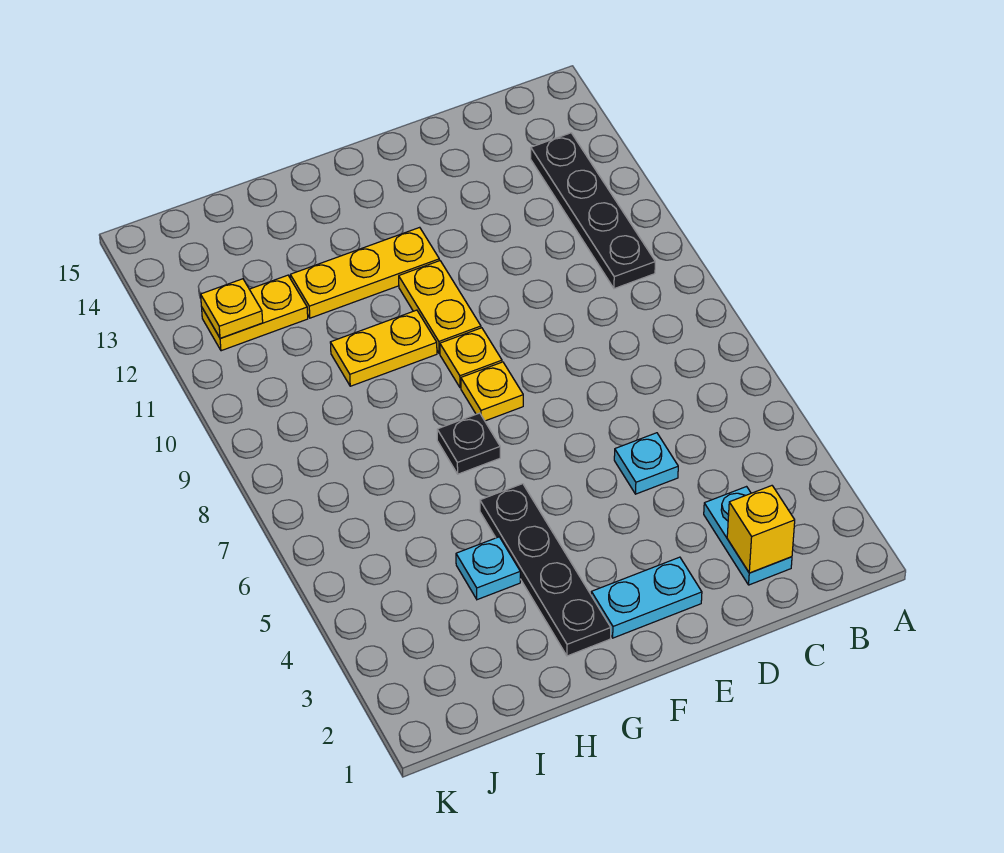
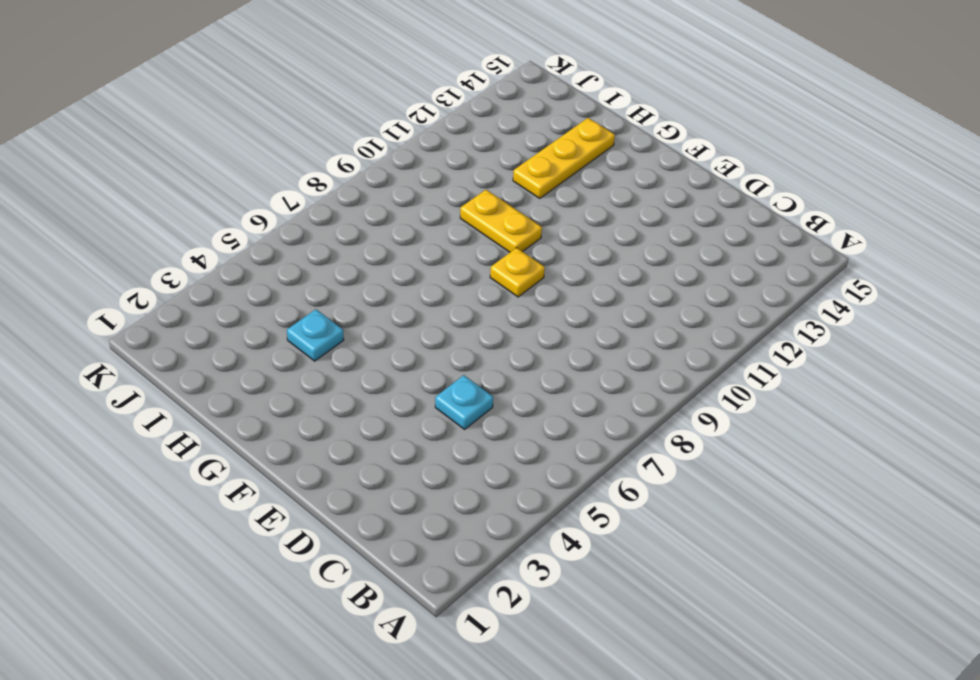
yellow 1x3 plate [513,118,615,199] -> yellow 1x3 plate turned to [290,227,439,318]
none -> black 1x4 plate [531,133,655,289]
none -> cyan 1x2 plate [704,487,792,585]
none -> cyan 1x2 plate [591,557,702,638]

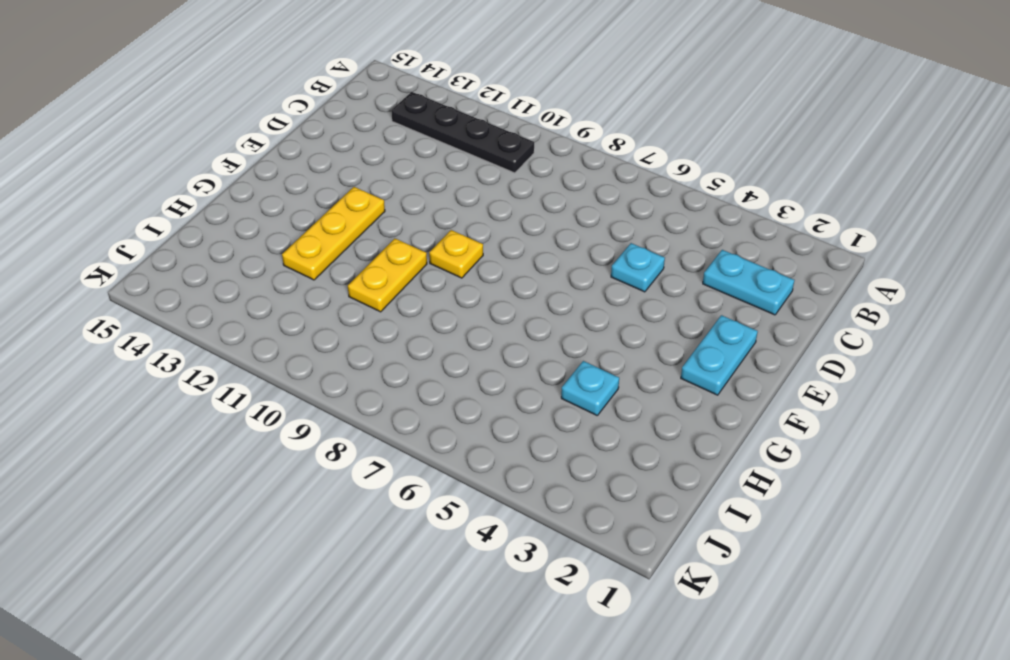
none -> yellow 1x1 plate [461,362,523,421]
none -> yellow 1x2 plate [399,261,481,353]
none -> black 1x4 plate [480,484,611,656]

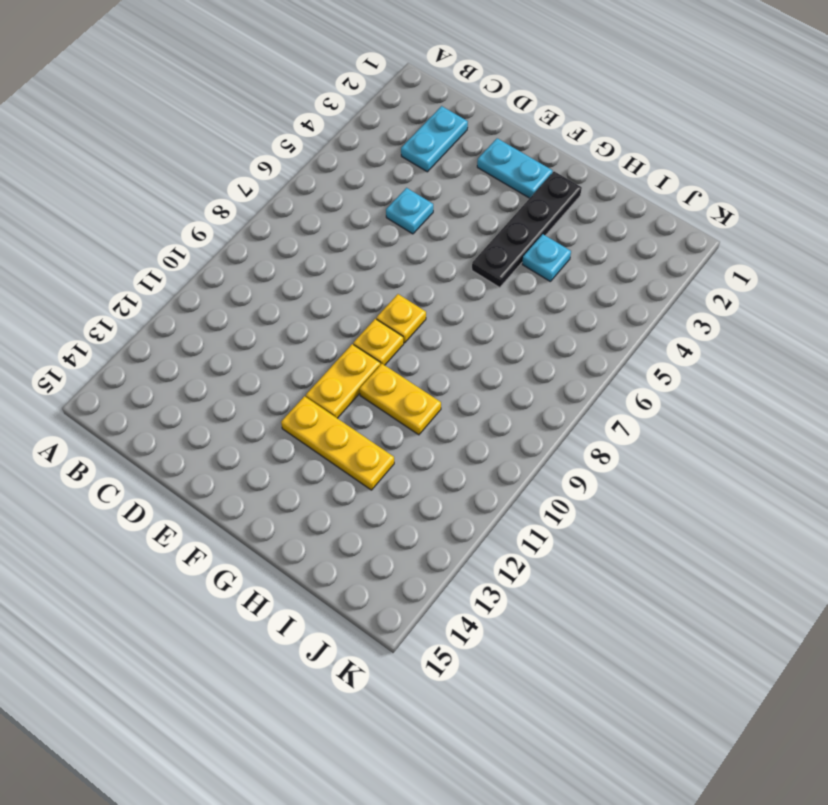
none -> black 1x4 plate [531,133,655,289]
none -> black 1x1 plate [437,413,500,474]
none -> yellow 1x2 plate [202,275,308,351]

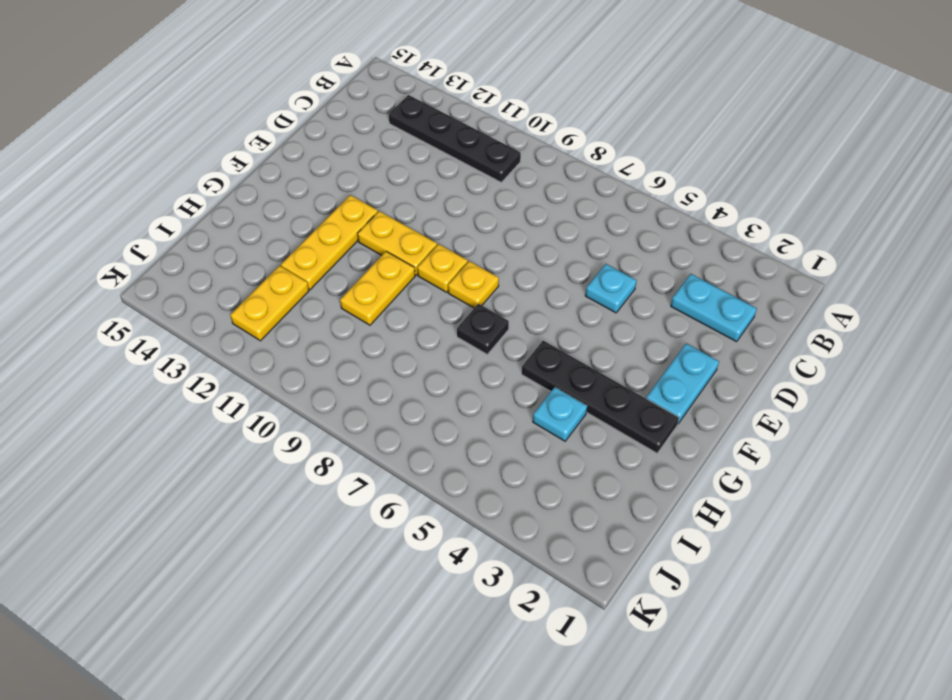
none -> yellow 1x1 brick [727,486,795,573]
none -> yellow 1x1 plate [201,279,263,338]

